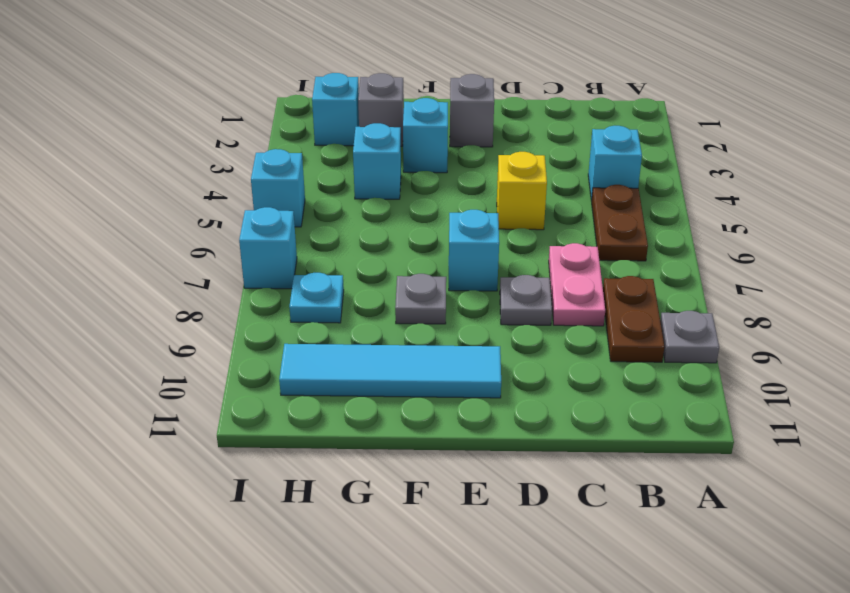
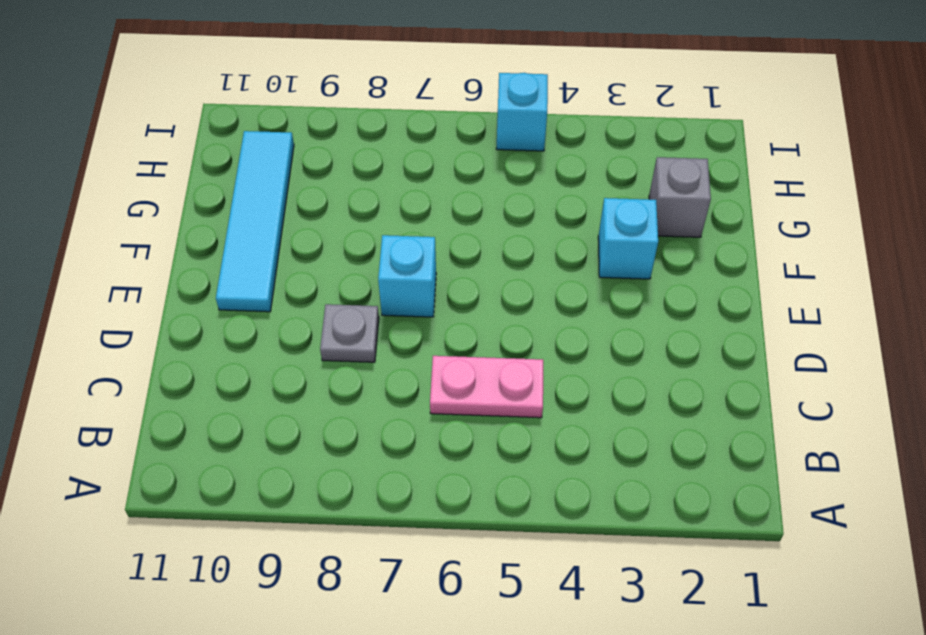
pink 1x2 plate [430,356,543,418] -> pink 1x2 plate moved to [549,243,605,326]
none -> grey 1x1 plate [660,311,719,363]
none -> cyan 1x1 brick [588,126,642,200]
none -> brown 1x2 plate [591,185,648,261]

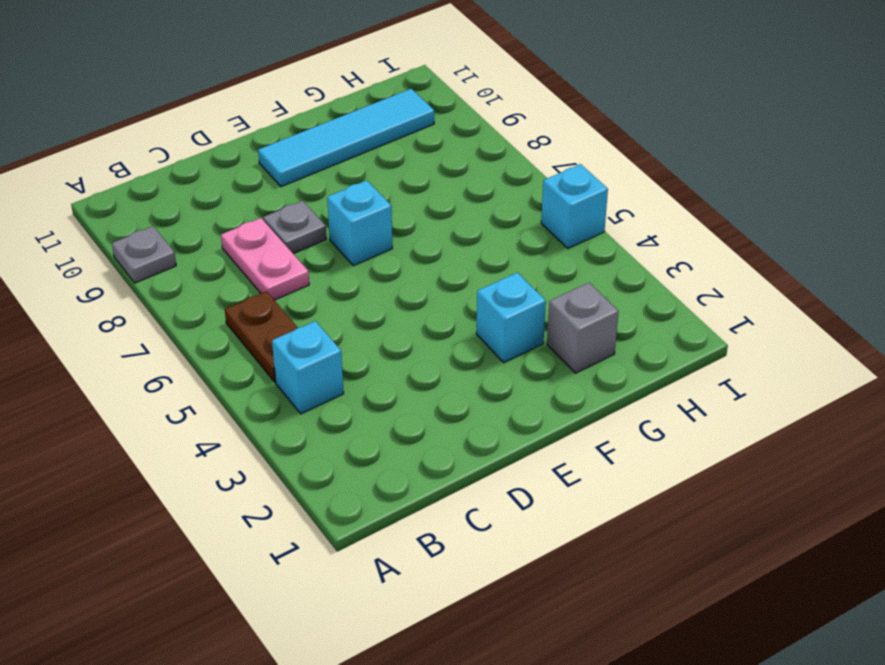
none -> brown 1x2 plate [603,276,664,362]
none -> yellow 1x1 brick [497,152,547,230]
none -> grey 1x1 brick [450,74,494,147]

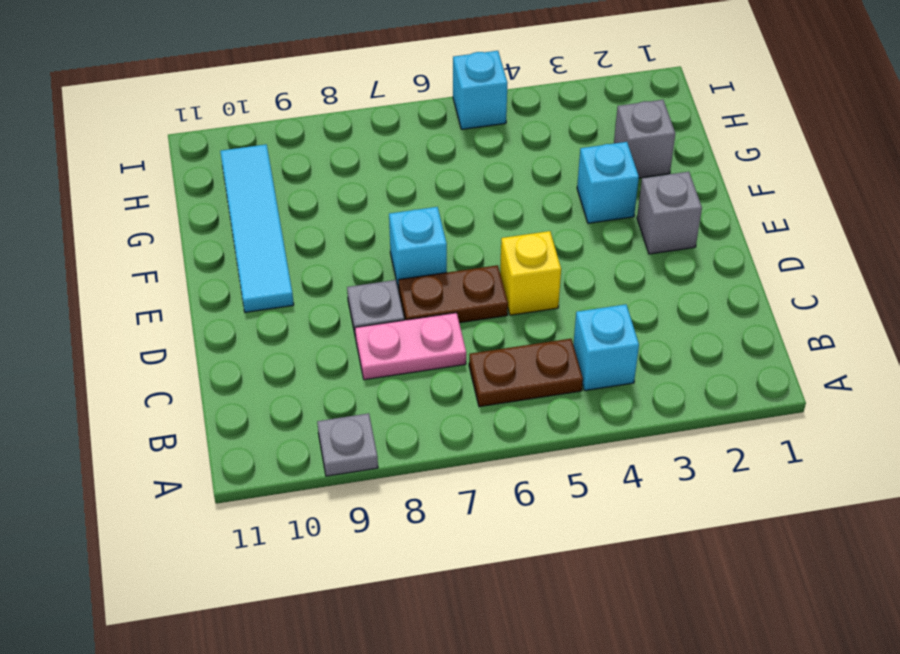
brown 1x2 plate [399,265,508,323] -> brown 1x2 plate moved to [603,276,664,362]
none -> grey 1x1 plate [395,274,446,324]
none -> cyan 1x1 brick [353,123,401,199]
none -> cyan 1x1 brick [312,73,359,146]

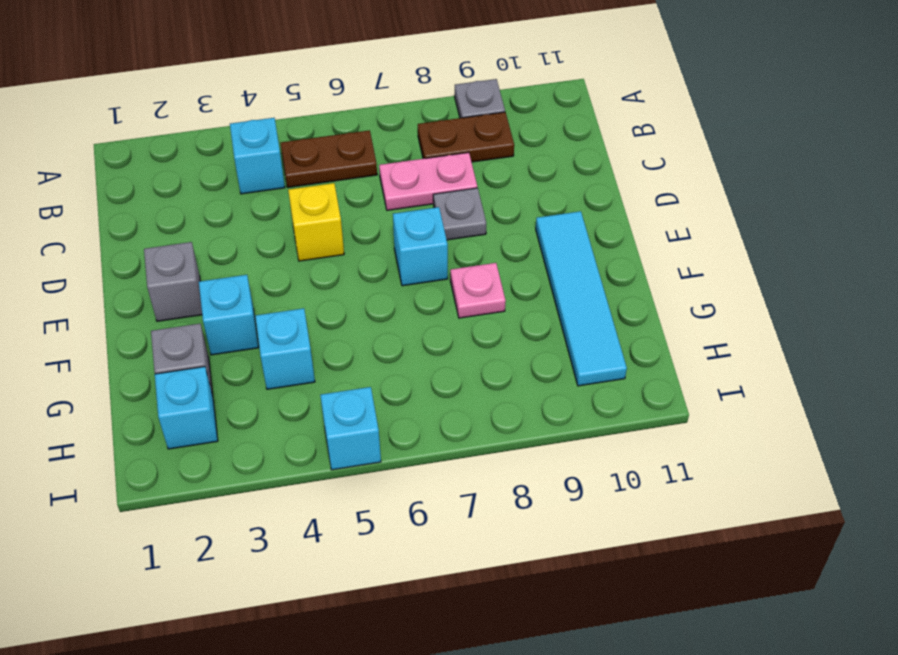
pink 1x1 plate [450,263,506,318] -> grey 1x1 plate [395,274,446,324]
none -> cyan 1x1 plate [289,273,344,323]
none -> cyan 1x1 brick [239,207,297,289]

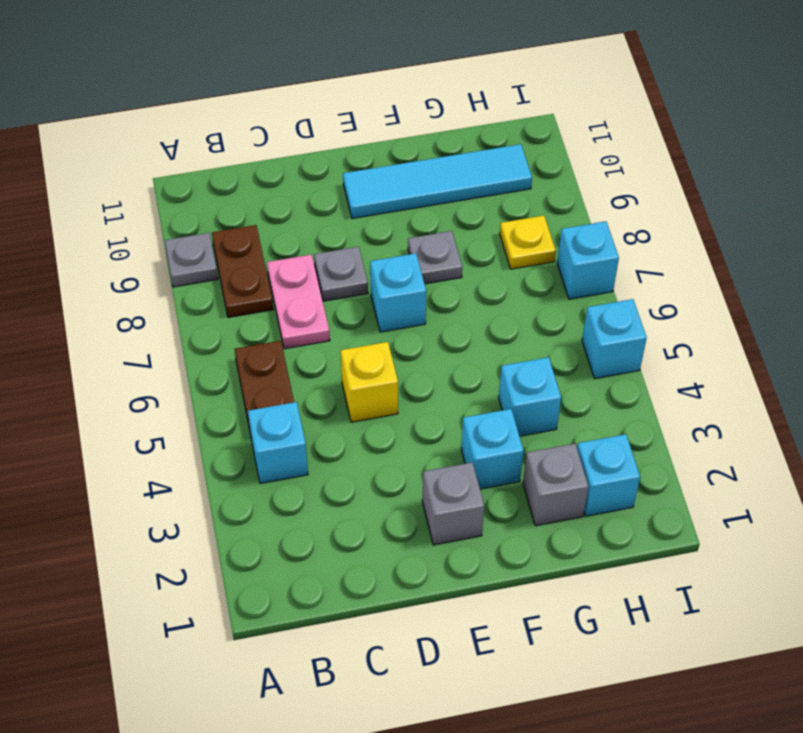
yellow 1x1 plate [500,216,556,269] -> cyan 1x1 plate [289,273,344,323]

